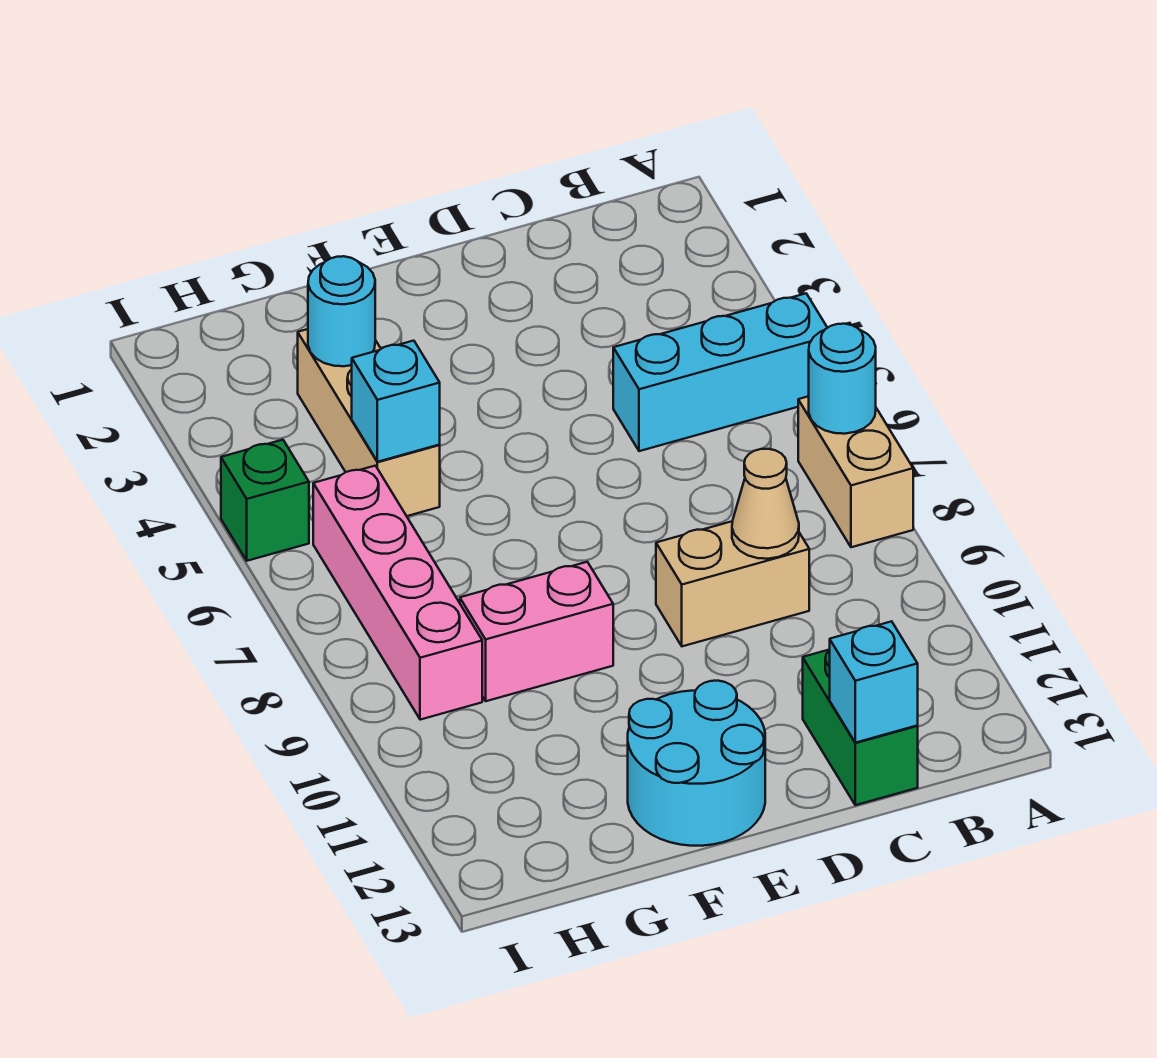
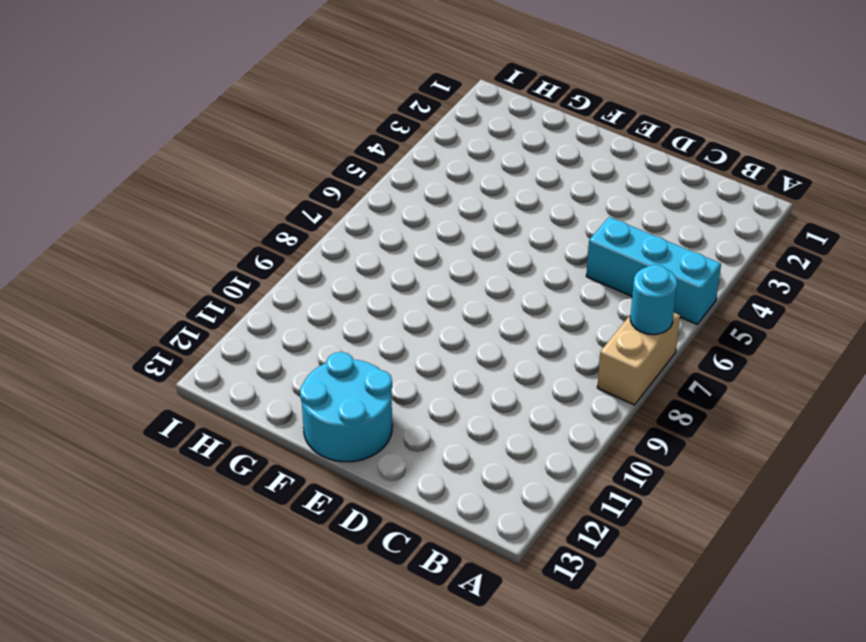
none -> tan 1x2 brick [656,521,809,646]
none -> green 1x2 brick [803,649,918,805]
none -> pink 1x2 brick [460,562,613,701]

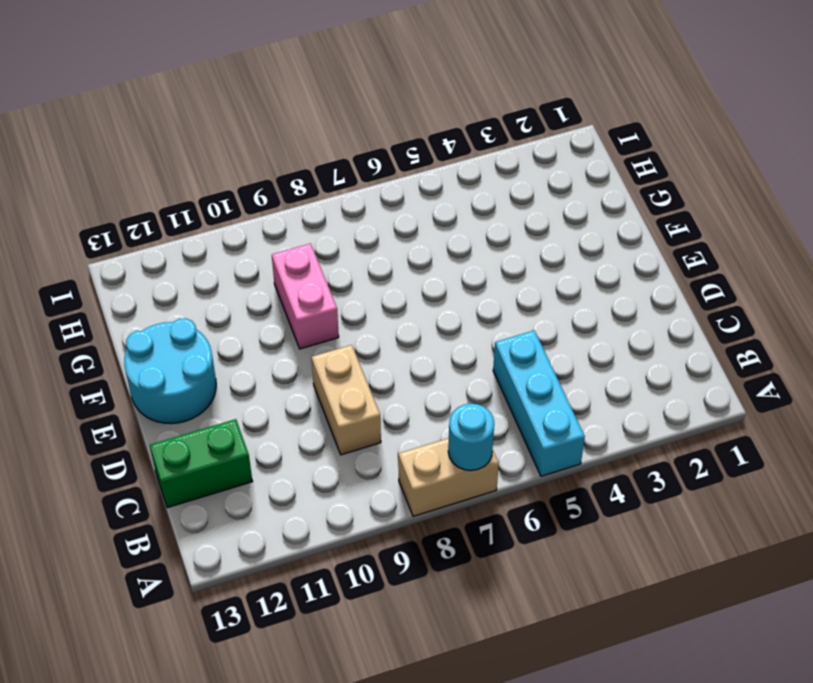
none -> tan 1x3 brick [298,329,440,516]
none -> pink 1x4 brick [313,466,482,720]
none -> green 1x1 brick [221,440,309,561]

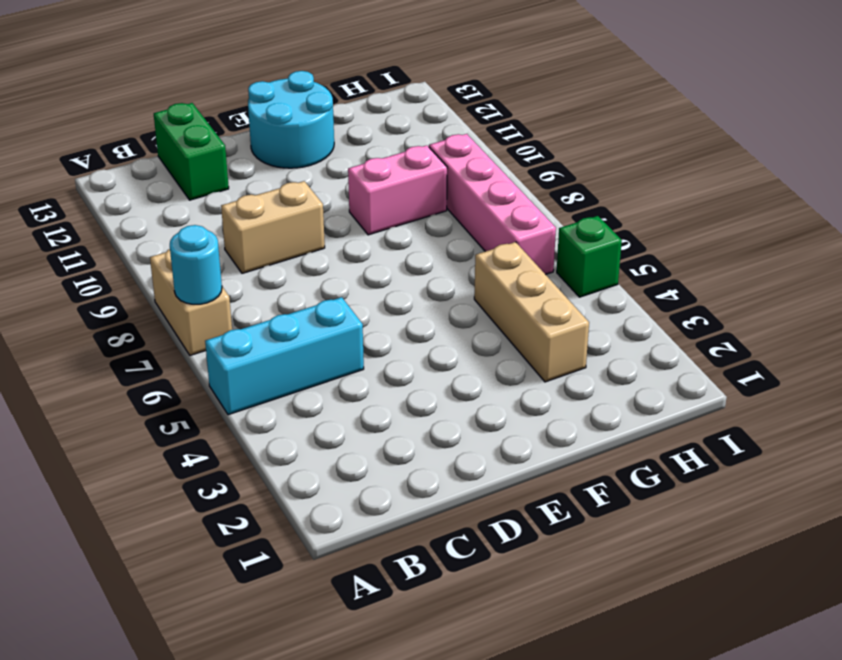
none -> tan 1x1 cone [732,449,799,559]
none -> cyan 1x1 brick [830,621,918,743]
none -> cyan 1x1 round brick [308,256,375,366]

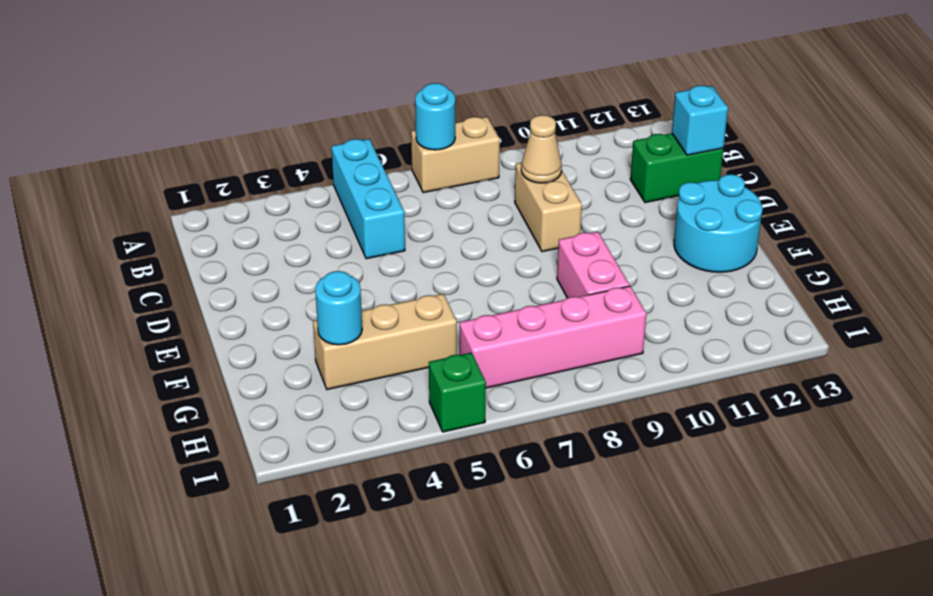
none -> cyan 1x1 brick [352,341,440,462]

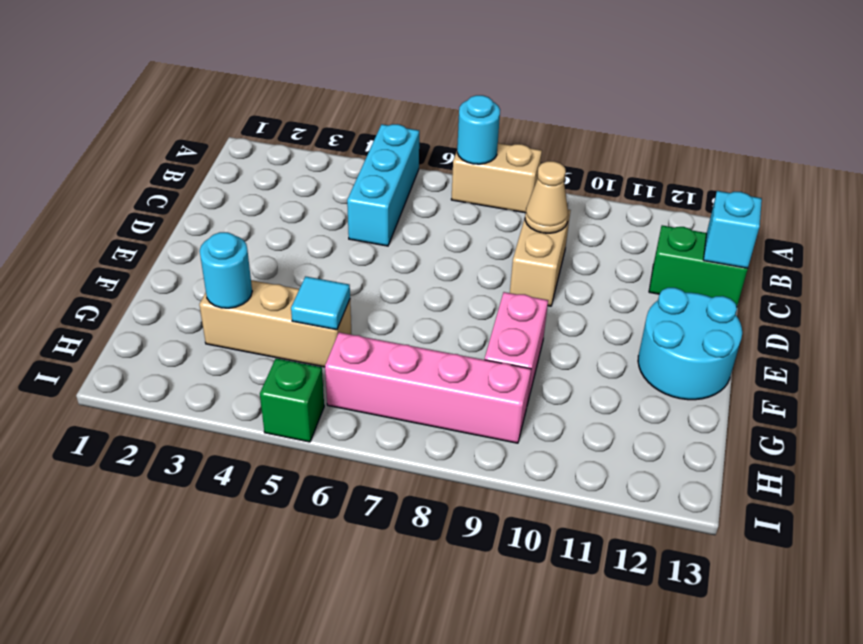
cyan 1x1 tile [291,276,350,330] -> cyan 1x1 brick [352,341,440,462]

